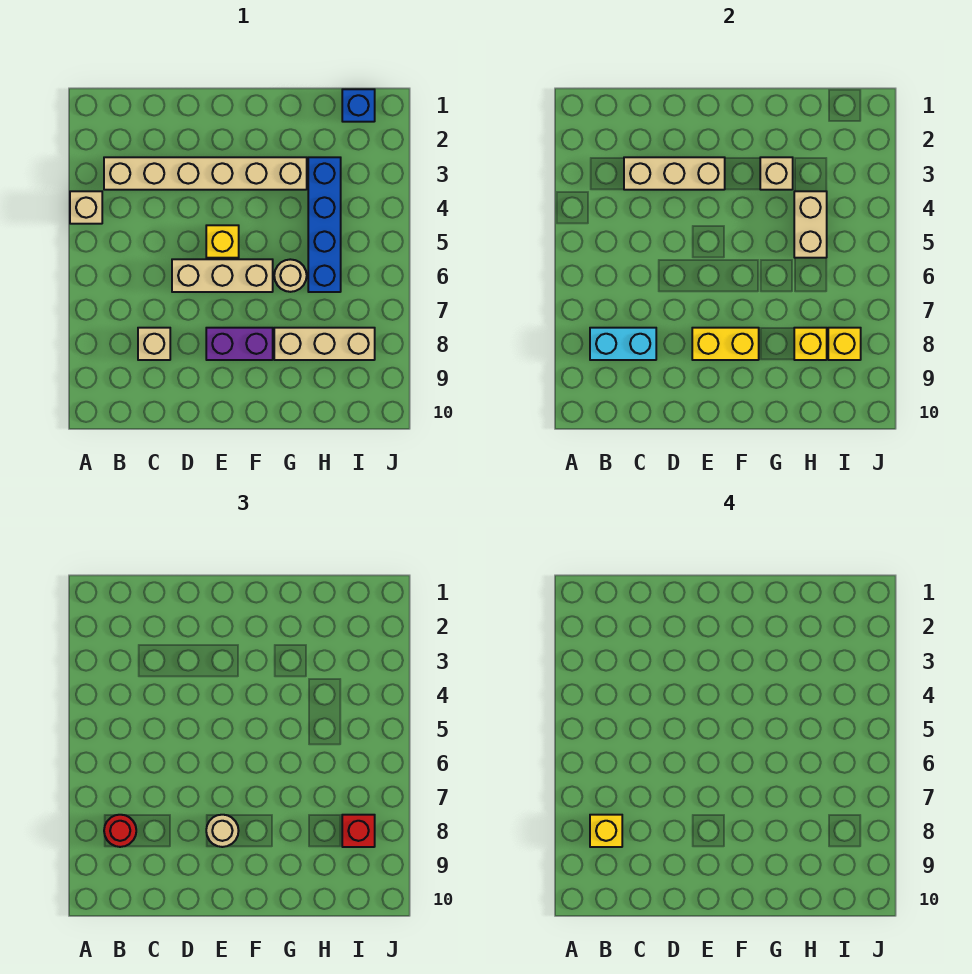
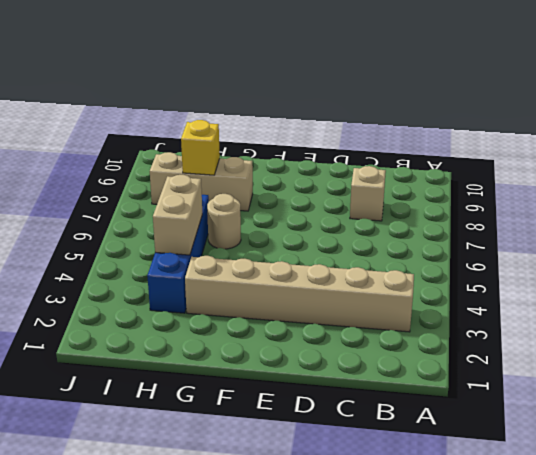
none -> tan 1x1 brick [70,191,102,224]
none -> tan 1x3 brick [172,259,273,292]
none -> yellow 1x1 brick [206,225,239,258]

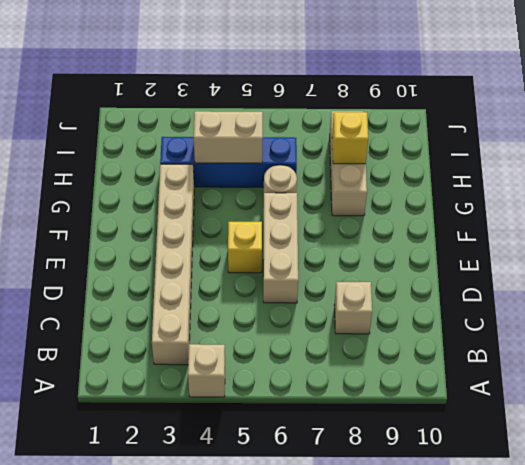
none -> purple 1x2 brick [206,328,273,360]
none -> blue 1x1 brick [342,89,375,122]
none -> cyan 1x2 brick [590,328,656,360]

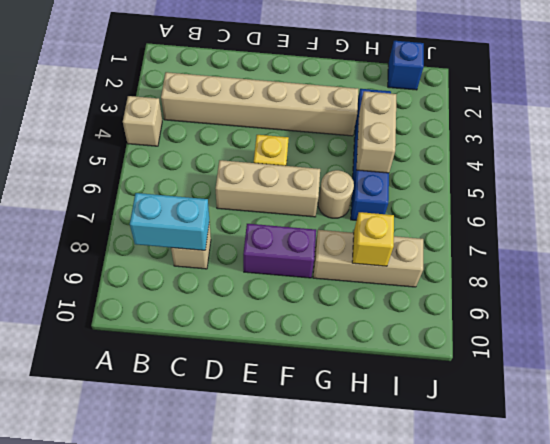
none -> tan 1x3 brick [624,157,725,190]
none -> yellow 1x2 brick [692,328,759,360]
none -> tan 1x1 brick [760,157,793,190]

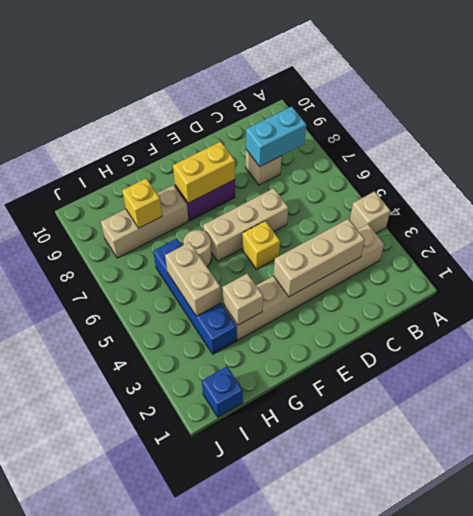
none -> yellow 1x1 brick [828,328,861,360]
none -> red 1x1 round brick [104,815,136,847]
none -> tan 1x1 round brick [206,815,239,847]

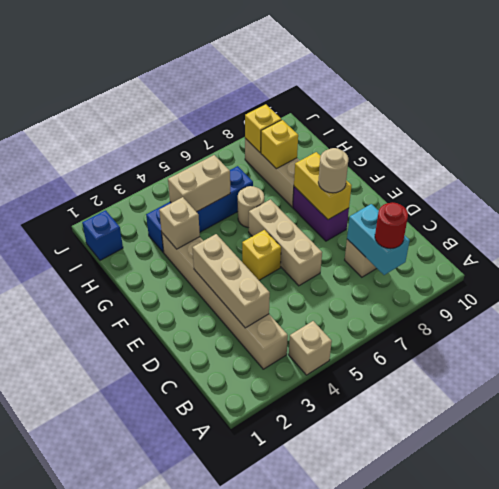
none -> red 1x1 brick [342,815,375,847]
none -> yellow 1x1 brick [590,815,622,847]

